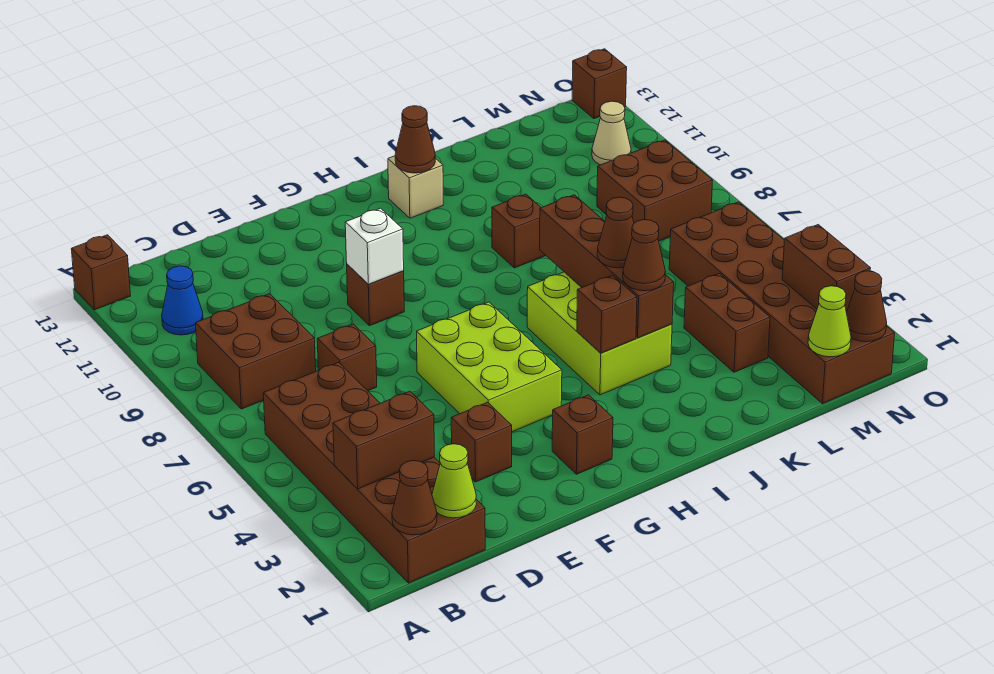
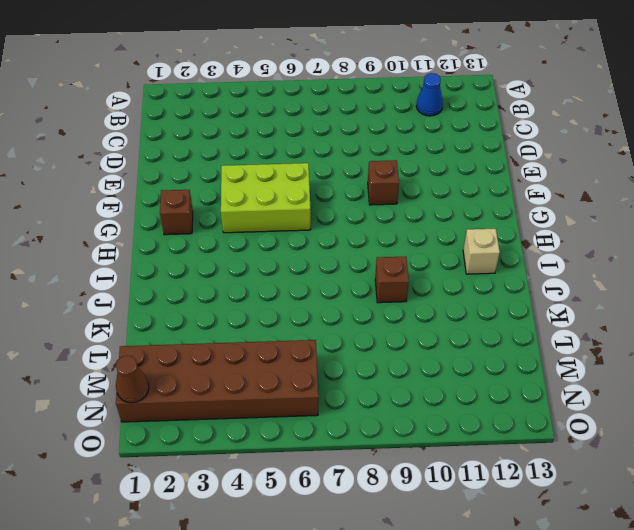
none -> brown 1x1 brick [71,235,130,310]
none -> brown 2x6 brick [263,362,485,583]
none -> brown 2x2 brick [195,294,316,409]

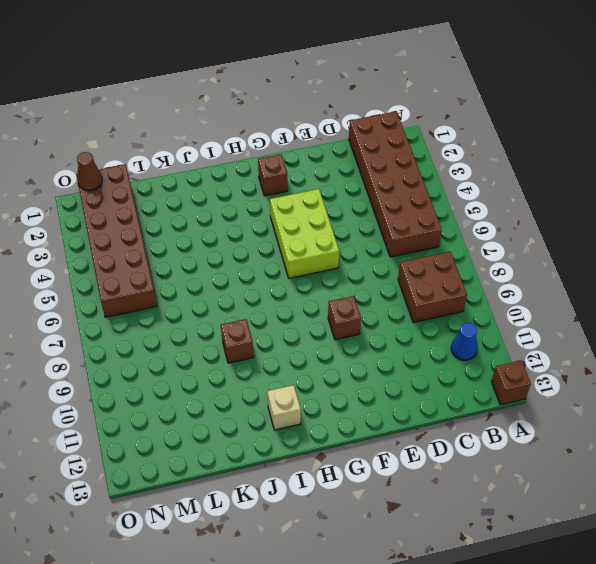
none -> brown 1x1 brick [317,324,377,391]
none -> brown 1x1 brick [451,402,512,482]
none -> lime 2x3 brick [527,272,672,395]

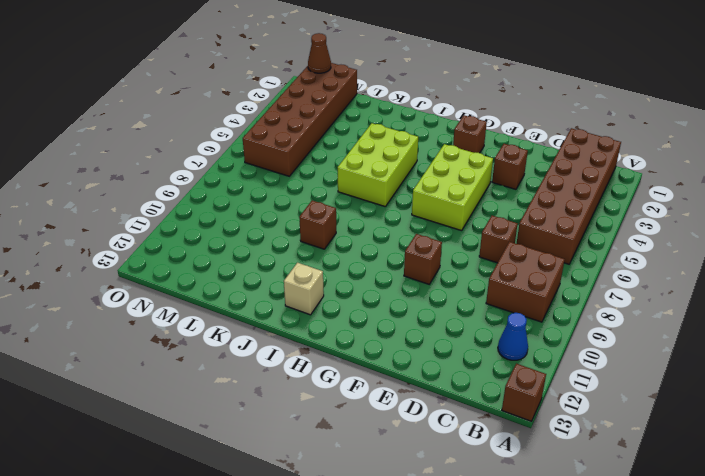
none -> brown 1x2 brick [684,273,770,372]
none -> brown 2x2 brick [597,140,713,241]
none -> tan 1x1 cone [592,101,631,165]

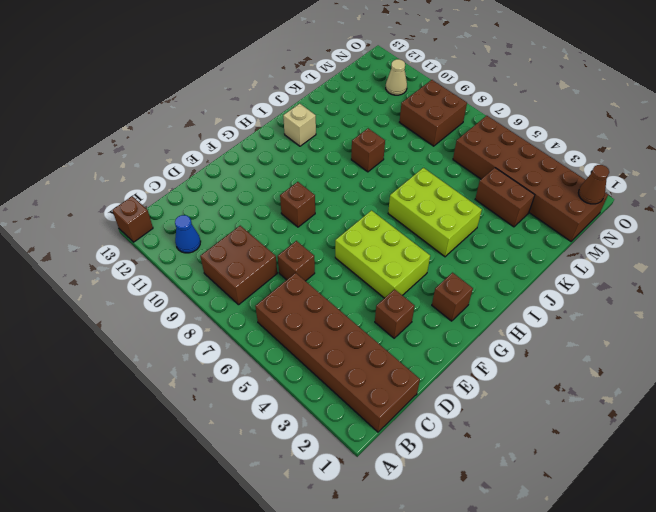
none -> brown 1x1 brick [572,49,627,119]
none -> brown 1x1 cone [392,461,437,535]
none -> brown 1x2 brick [333,391,434,489]

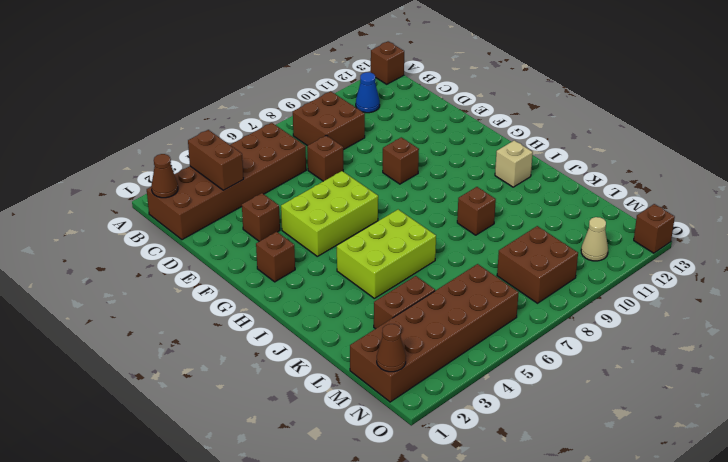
none -> lime 1x1 cone [432,444,477,518]
none -> white 1x1 brick [345,208,404,284]
none -> brown 1x1 brick [577,275,637,353]

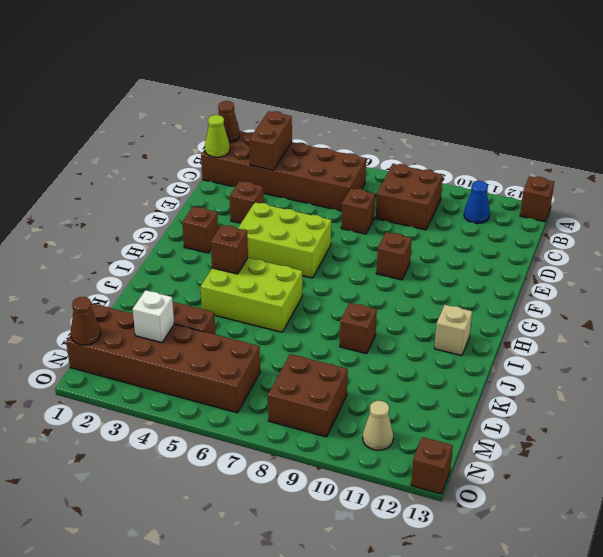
white 1x1 brick [133,290,174,343] -> white 1x1 brick moved to [345,208,404,284]
none -> brown 1x1 cone [395,106,435,173]
none -> brown 1x4 brick [540,195,674,338]
none -> lime 1x1 cone [808,286,851,357]

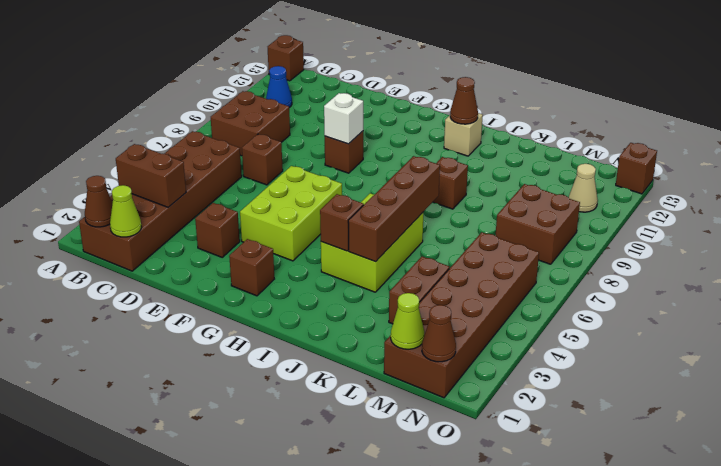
none -> brown 1x2 brick [782,225,871,312]
none -> brown 1x1 cone [623,220,665,291]
none -> brown 1x1 cone [597,197,634,268]

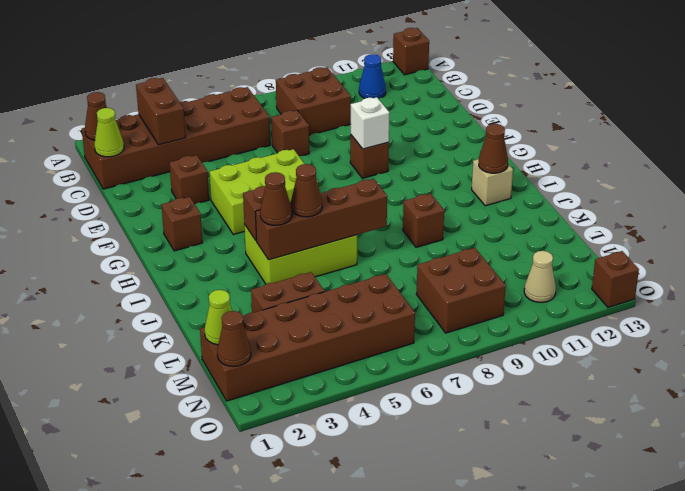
none -> brown 1x2 brick [782,225,871,312]

